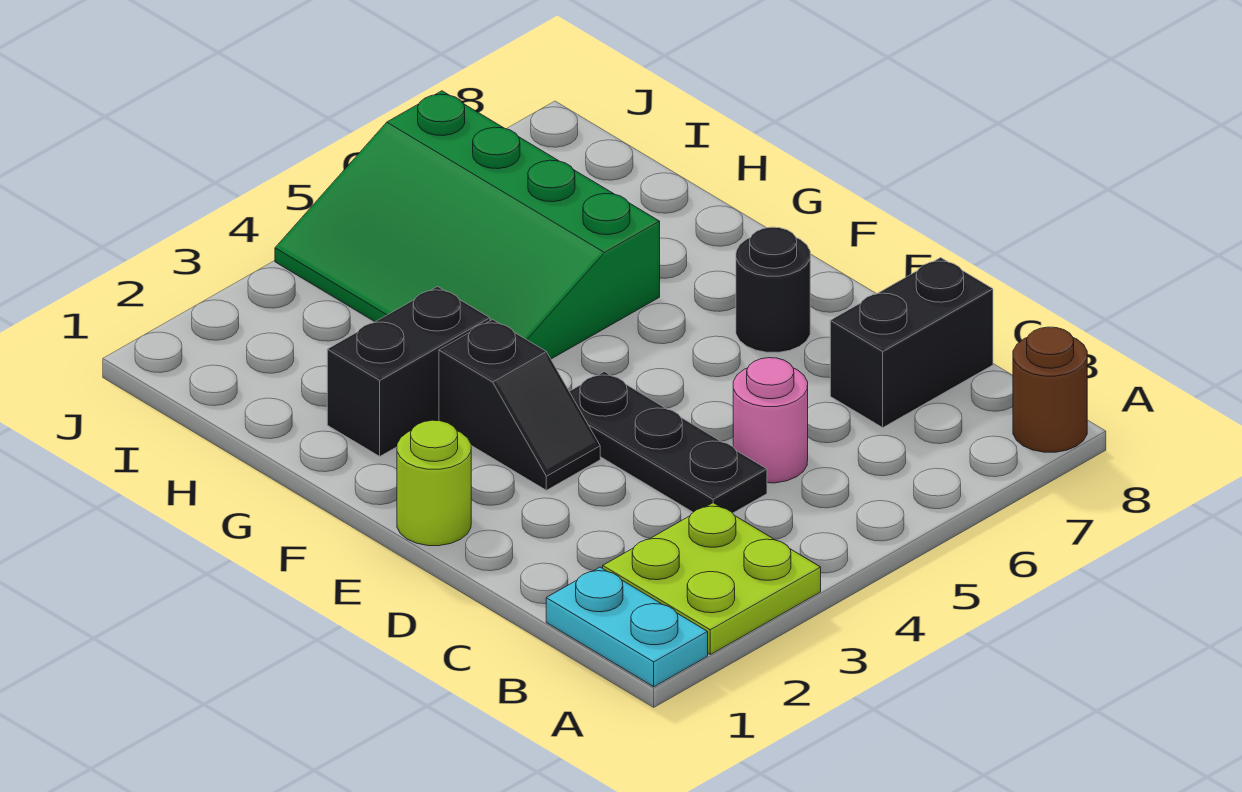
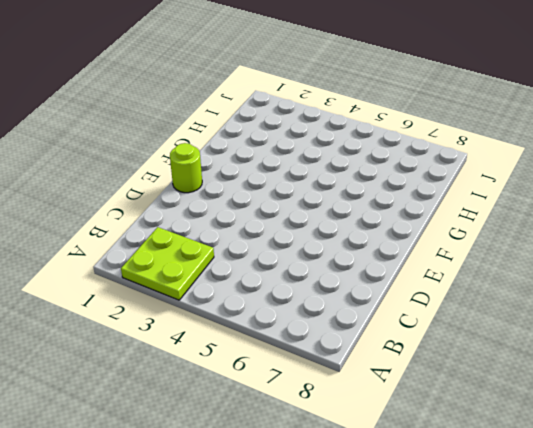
none -> cyan 1x2 plate [546,567,708,687]
none -> brown 1x1 round brick [1013,327,1087,452]

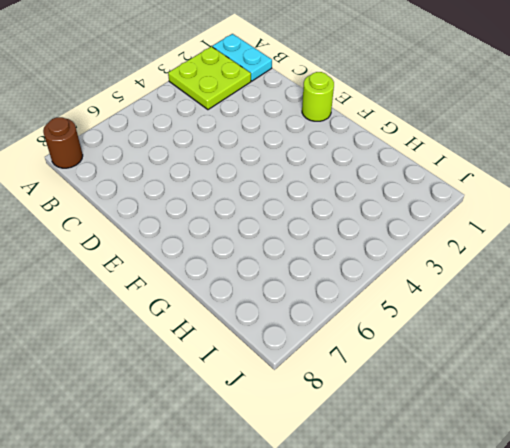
none -> black 1x3 plate [569,372,767,513]
none -> pink 1x1 round brick [733,358,808,483]

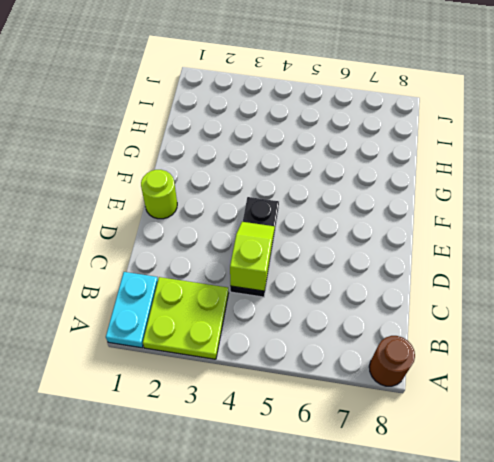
lime 1x2 slope [230,222,275,291] -> none
none -> pink 1x1 round brick [733,358,808,483]
none -> black 1x2 brick [830,258,993,427]

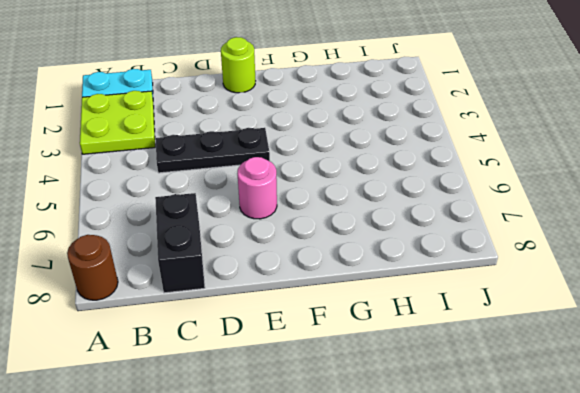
pink 1x1 round brick [237,157,277,219] -> pink 1x1 round brick moved to [733,358,808,483]
none -> black 1x2 slope [439,319,600,490]
none -> black 1x1 round brick [736,227,810,352]

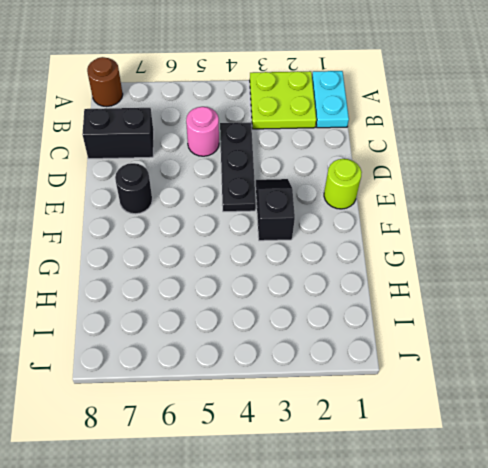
none -> black 1x2 brick [327,286,490,456]
none -> green 3x4 slope [275,91,660,359]

